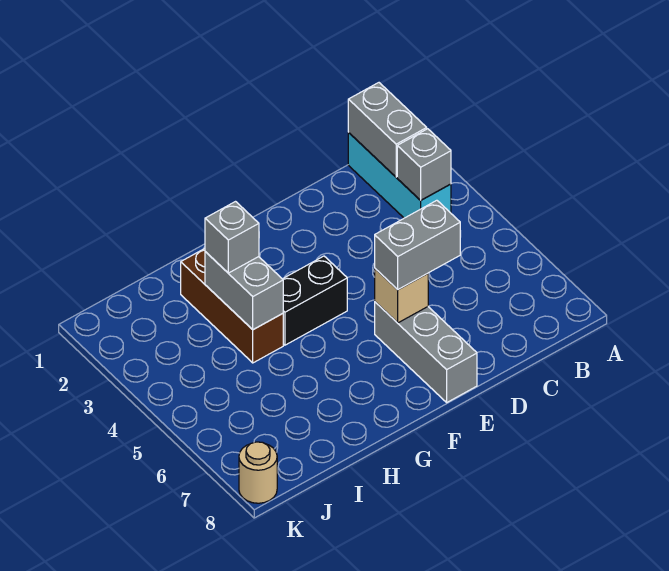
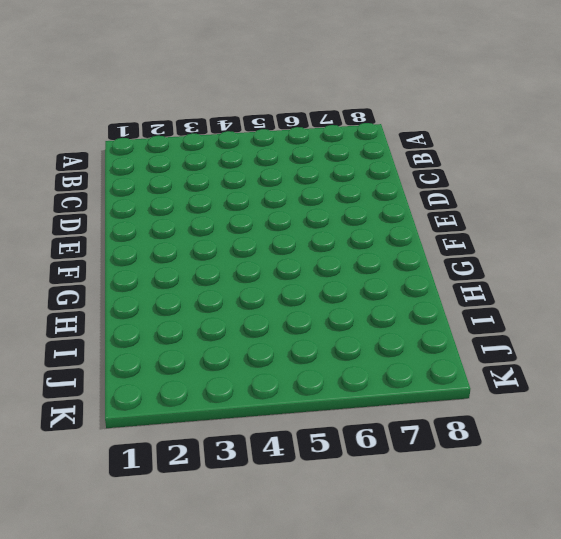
none -> cyan 1x3 brick [348,133,451,218]
none -> grey 1x3 brick [375,302,477,402]

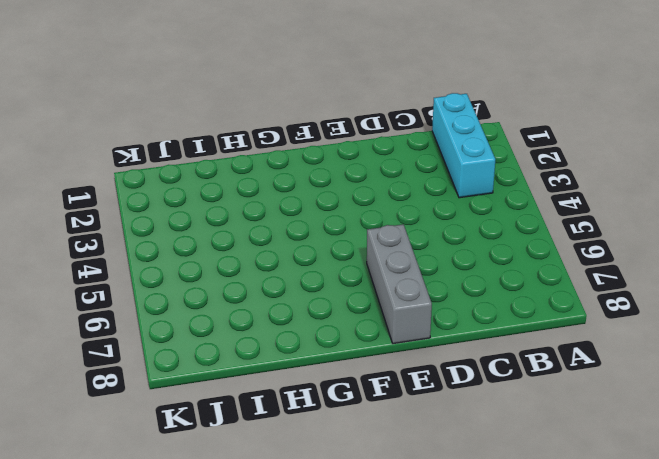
none -> black 1x2 brick [283,256,347,345]
none -> brown 1x3 brick [181,249,283,363]

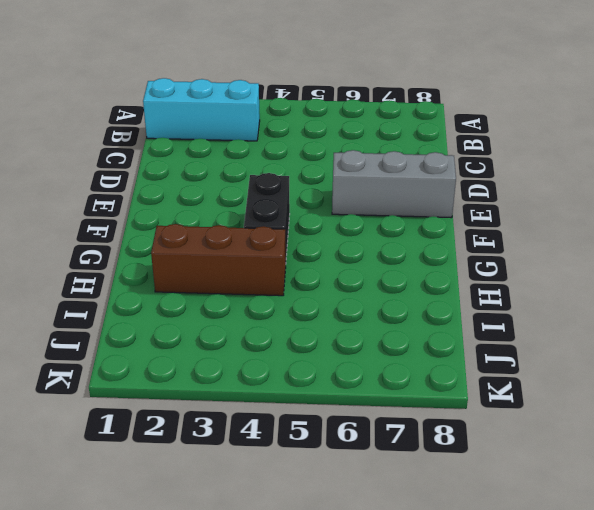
none -> tan 1x1 round brick [239,442,277,503]
none -> grey 1x2 brick [348,83,427,177]

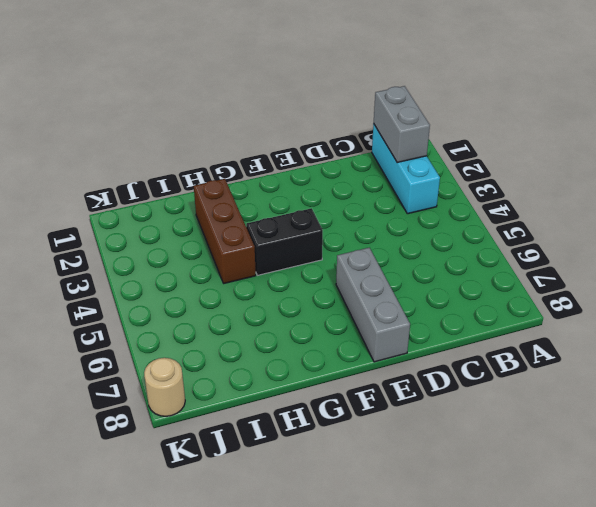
none -> grey 1x1 brick [397,129,451,200]
none -> tan 1x1 brick [375,269,428,323]

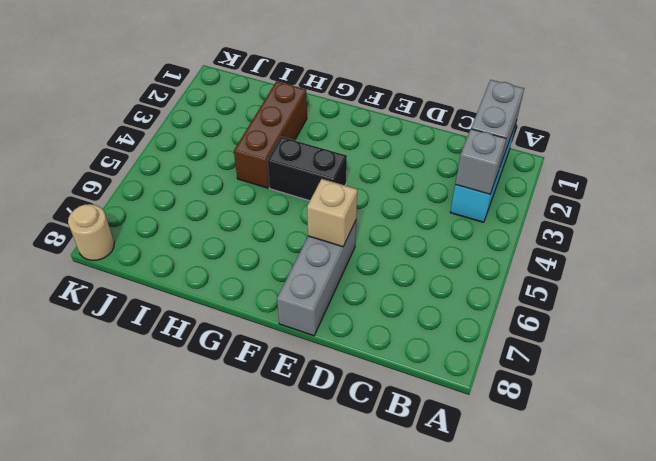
none -> grey 1x2 brick [205,252,283,330]
none -> grey 1x2 brick [375,200,460,290]

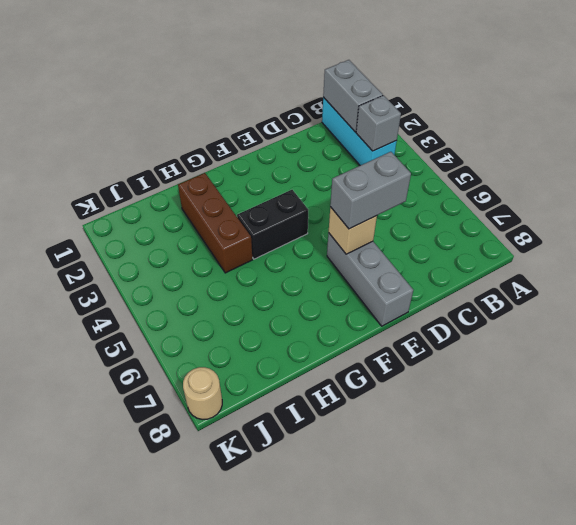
none -> grey 1x2 brick [205,252,283,330]
none -> grey 1x1 brick [205,202,259,273]

